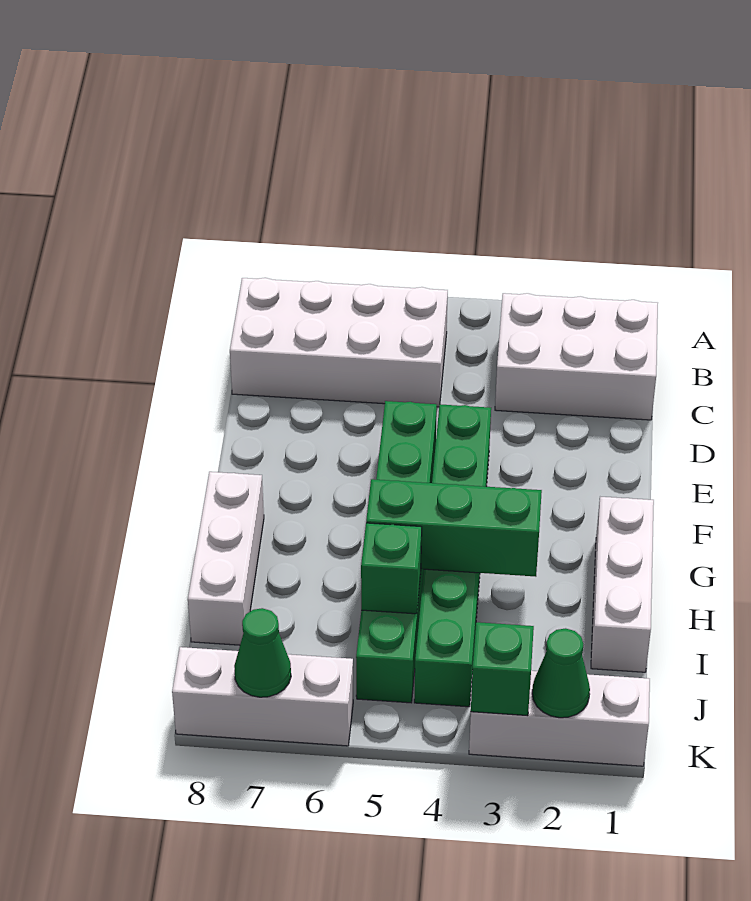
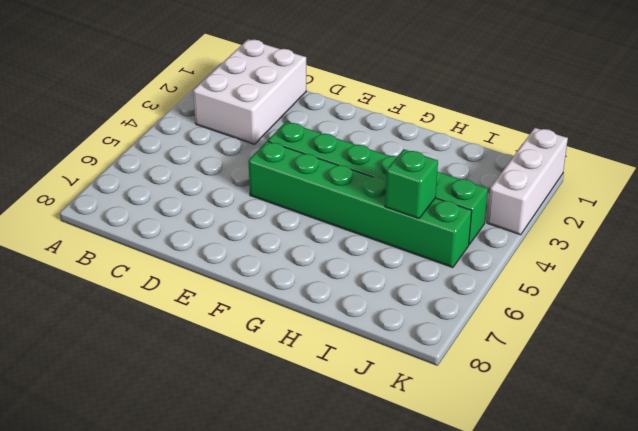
none -> white 2x4 brick [230,278,448,407]
none -> white 1x3 brick [591,497,654,672]
none -> white 1x3 brick [188,472,264,645]

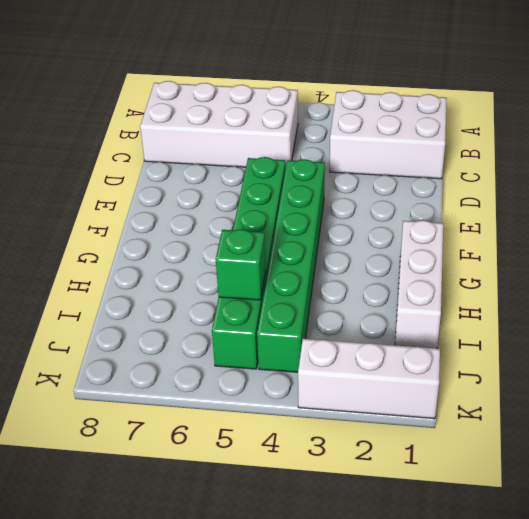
none -> white 1x3 brick [188,472,264,645]
none -> white 1x3 brick [172,647,353,746]
none -> green 1x3 brick [366,479,542,577]

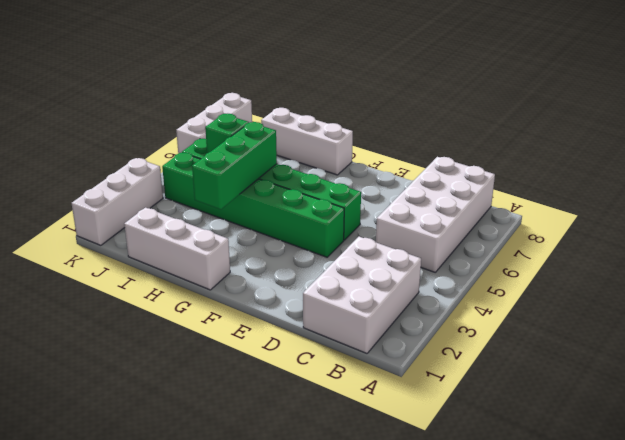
none -> green 1x1 cone [532,628,590,718]
none -> green 1x1 brick [471,622,534,716]
none -> green 1x1 cone [234,608,291,697]

